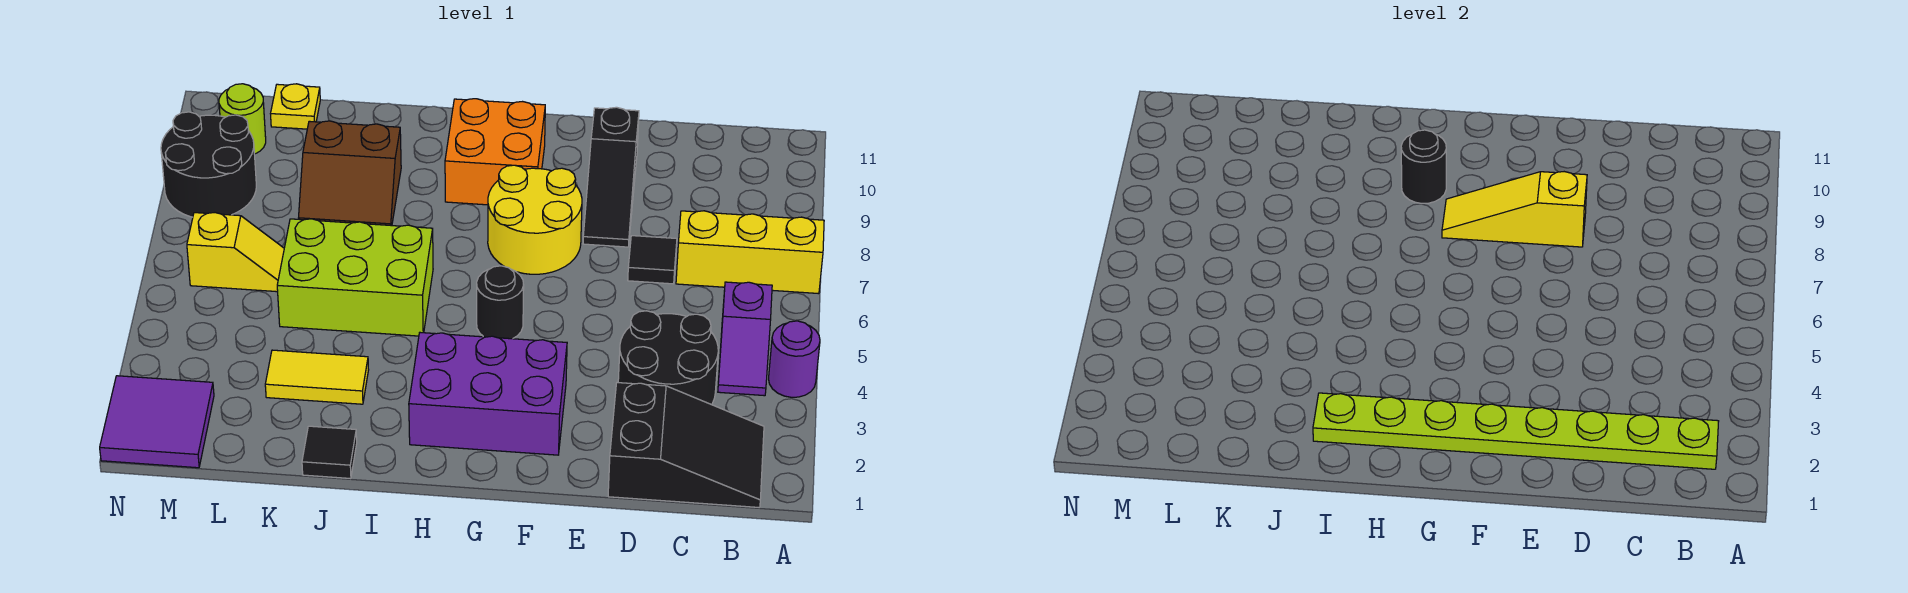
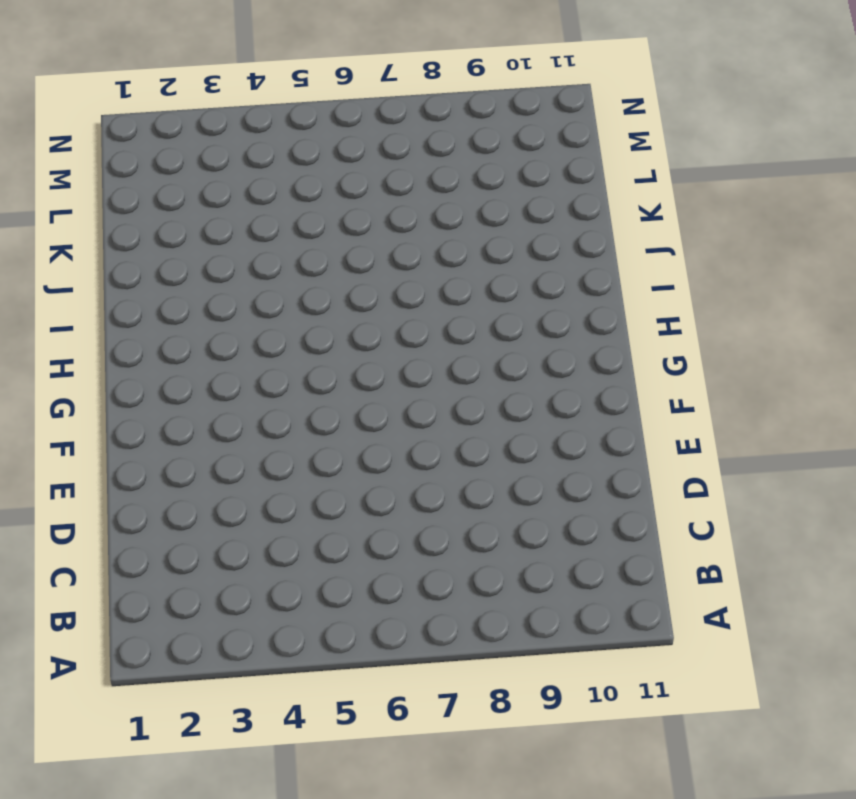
none -> purple 1x1 round brick [769,321,820,397]
none -> yellow 1x3 brick [676,211,824,294]
none -> black 2x3 slope [608,383,764,507]

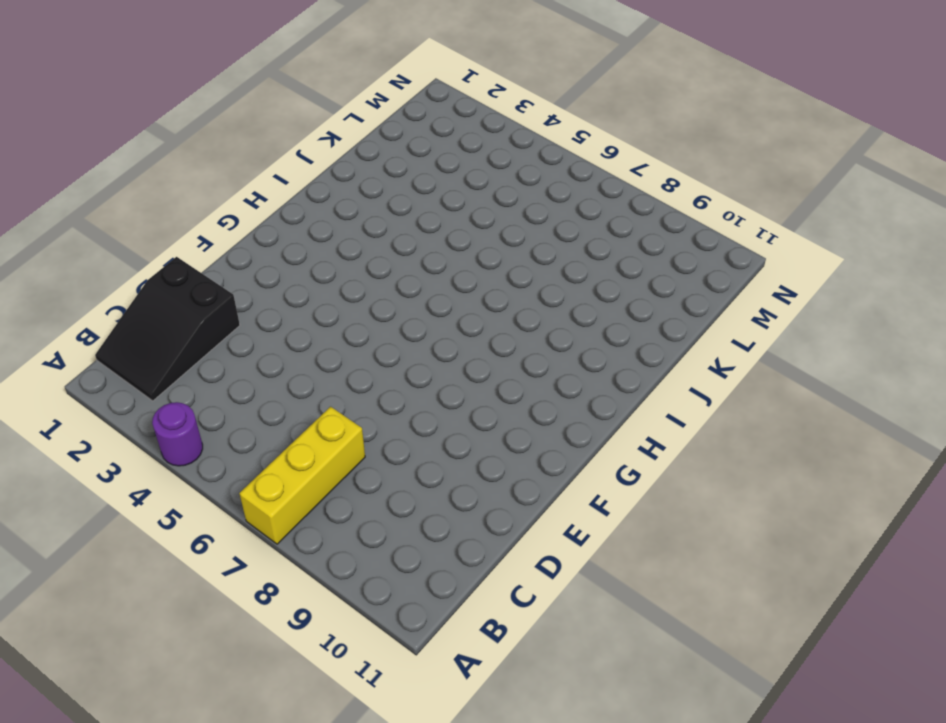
none -> purple 1x2 slope [718,282,772,396]
none -> black 2x2 round brick [618,311,718,405]
none -> black 1x1 tile [628,236,677,284]

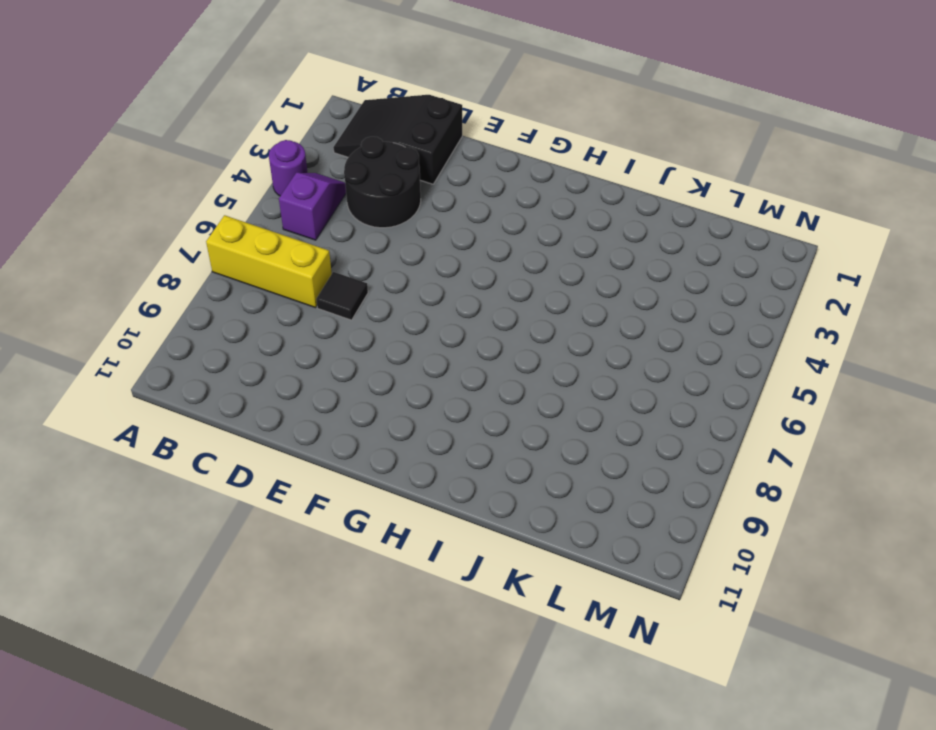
none -> black 1x3 slope [583,107,639,247]
none -> purple 2x3 brick [409,333,567,455]
none -> yellow 2x2 round brick [488,165,582,274]

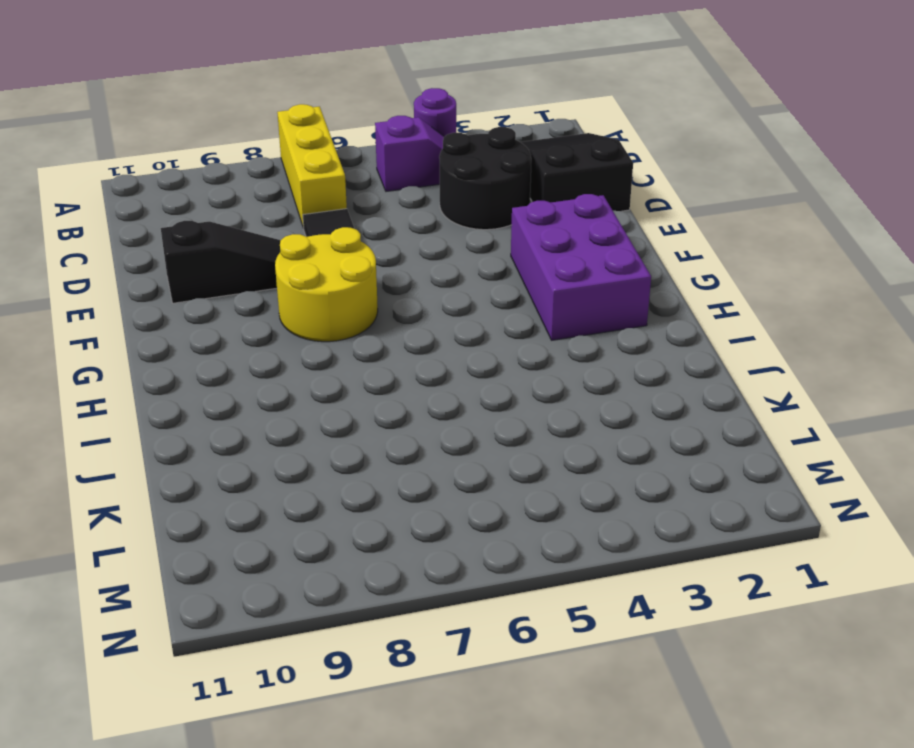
none -> black 1x1 round brick [477,266,524,339]
none -> orange 2x2 brick [445,99,545,205]
none -> lime 2x3 brick [277,219,433,336]

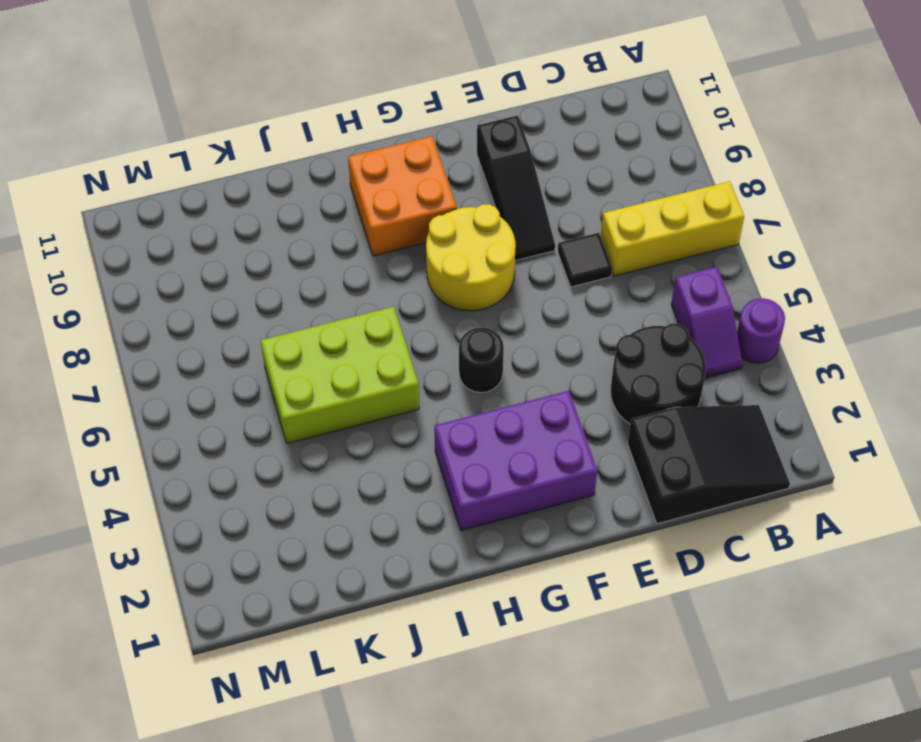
none -> black 1x1 tile [302,426,357,479]
none -> yellow 1x2 tile [265,350,369,404]
none -> brown 2x2 slope [299,121,401,226]

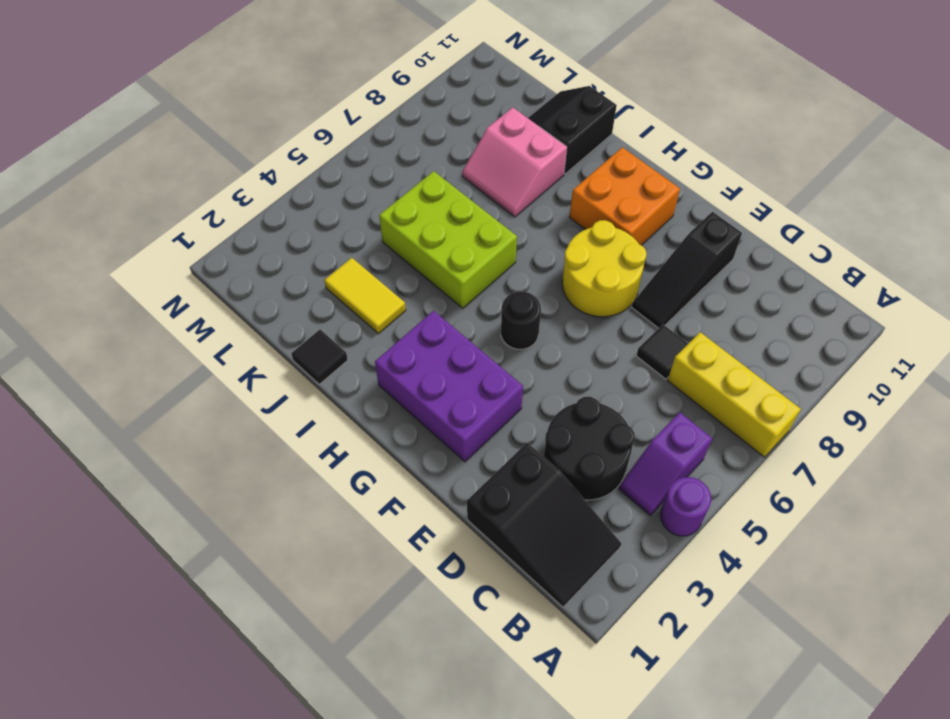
pink 2x2 slope [462,107,567,217] -> brown 2x2 slope [299,121,401,226]
black 2x2 slope [528,86,617,174] -> none
none -> yellow 1x2 slope [187,213,284,292]
none -> yellow 1x1 plate [271,84,320,129]
none -> purple 2x2 tile [100,376,214,468]

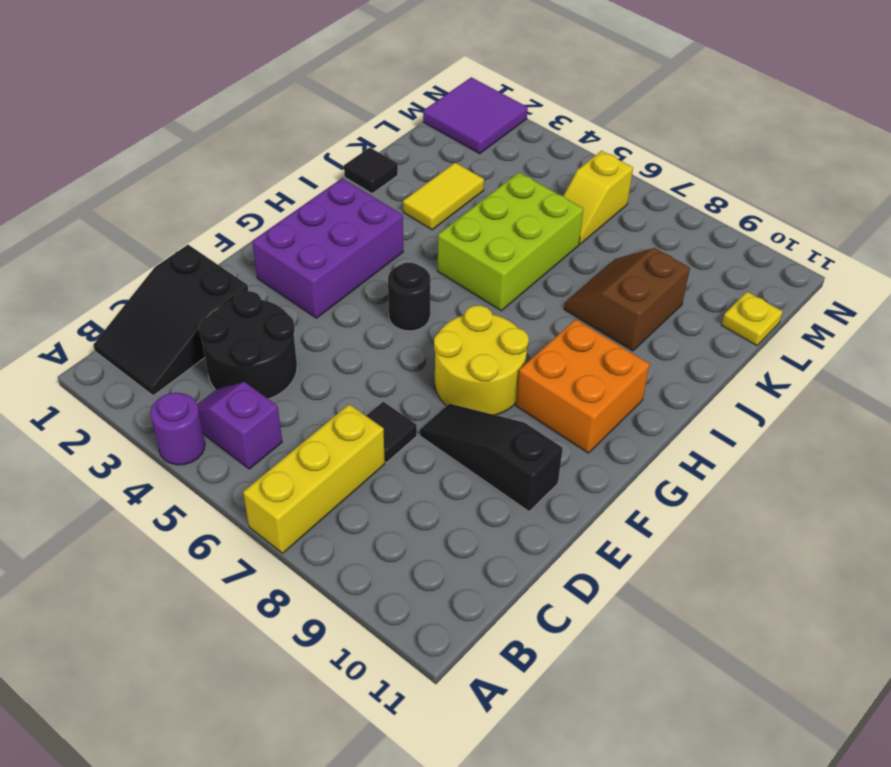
none -> black 2x2 round brick [161,112,256,217]
none -> lime 1x1 round brick [219,84,266,154]
none -> lime 1x8 plate [1313,393,1719,469]

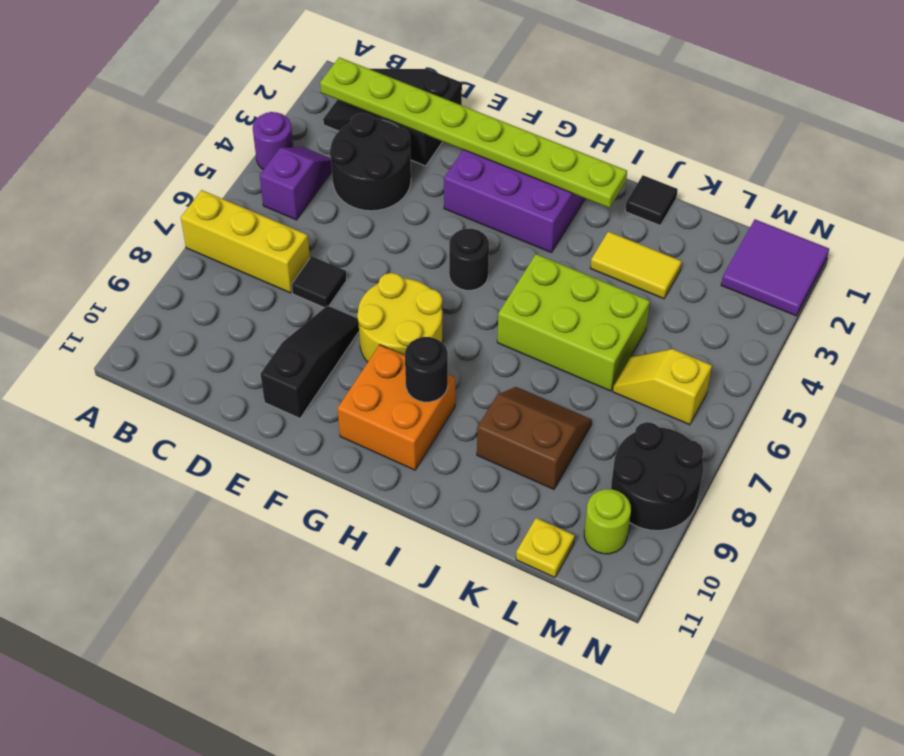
none -> yellow 1x3 slope [1442,172,1587,247]

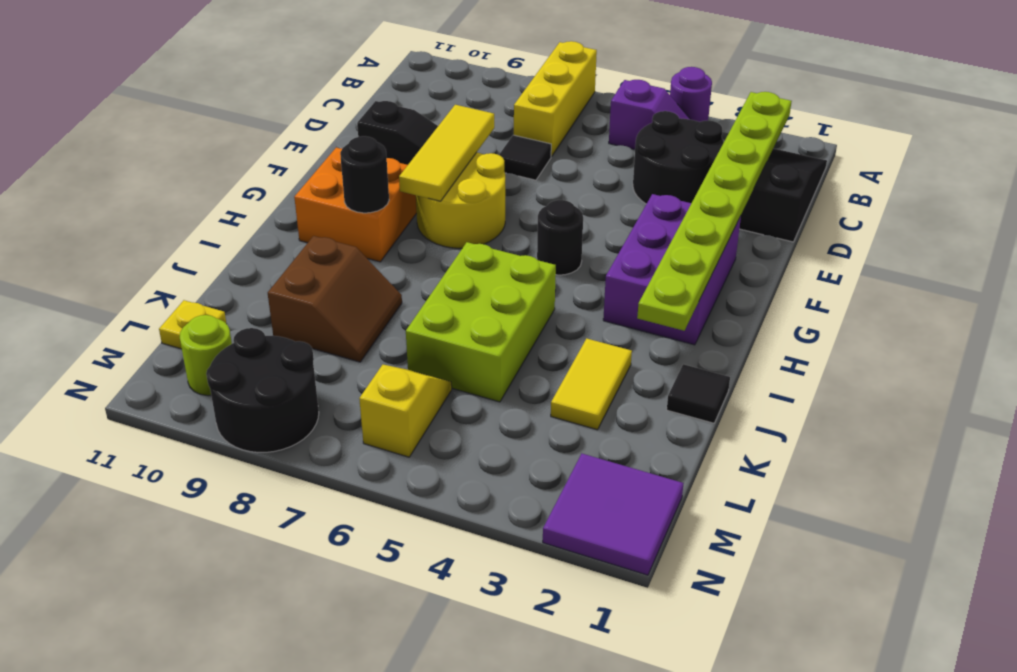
yellow 1x3 tile [399,105,494,201] -> yellow 1x3 slope [1442,172,1587,247]

